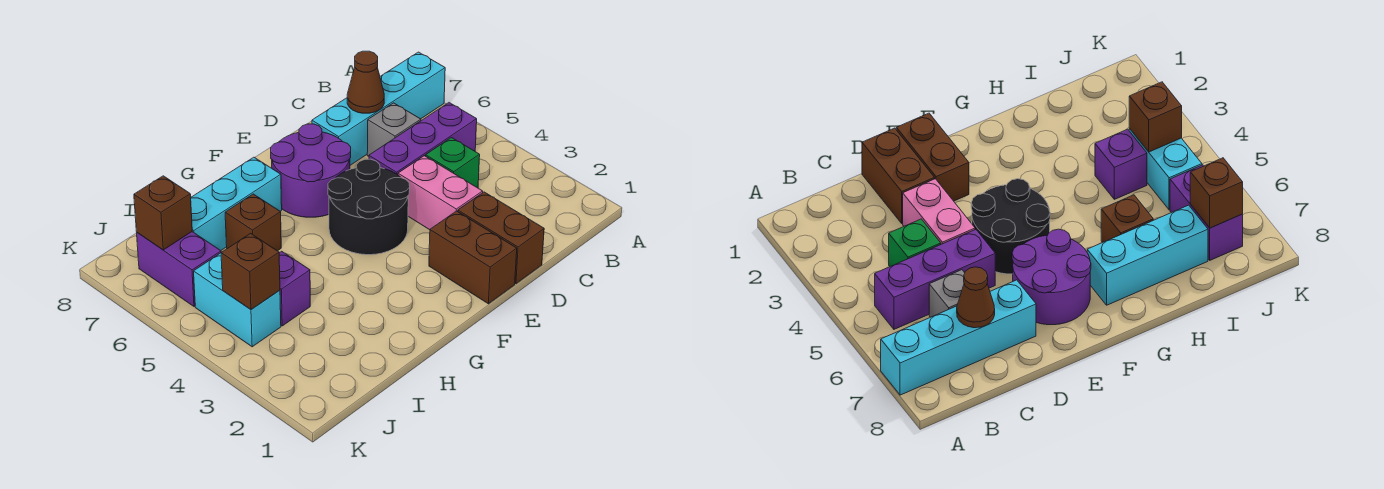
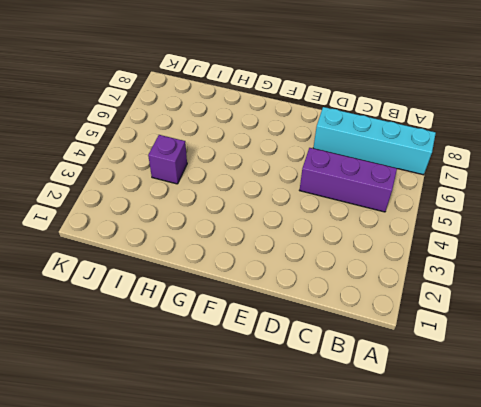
none -> green 1x1 brick [426,138,480,188]
none -> grey 1x1 brick [367,103,421,156]
none -> brown 1x2 brick [458,192,544,284]

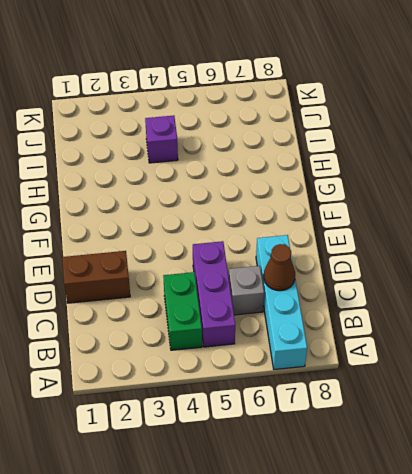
green 1x2 brick [163,272,202,350] -> green 1x1 brick [426,138,480,188]
none -> pink 1x2 brick [398,156,483,230]
none -> brown 1x2 brick [429,211,517,304]
none -> black 2x2 round brick [328,159,410,255]

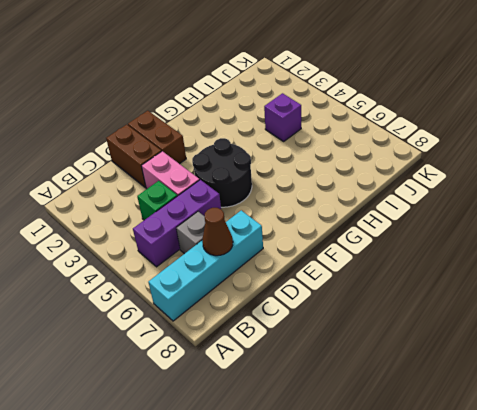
none -> purple 2x2 round brick [271,124,351,217]
none -> cyan 1x3 brick [191,157,282,250]
none -> brown 1x1 brick [225,194,281,251]

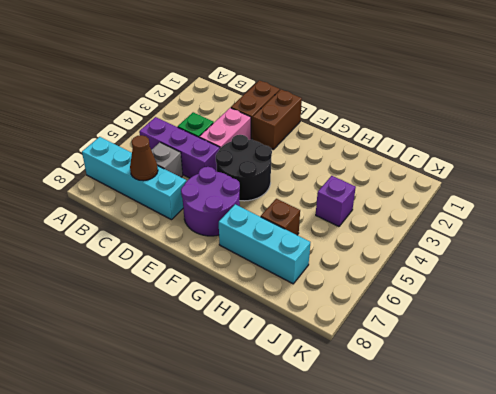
none -> cyan 1x2 brick [194,253,281,347]
none -> purple 1x2 brick [137,232,221,306]
none -> brown 1x1 brick [221,233,280,309]

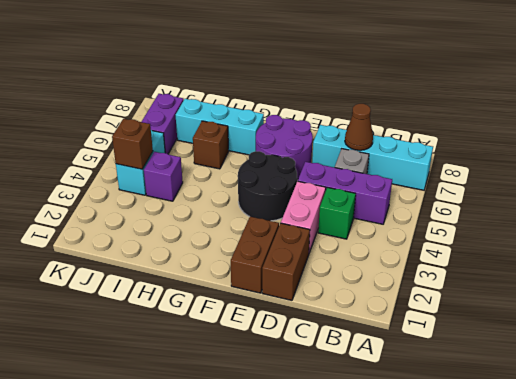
none -> brown 1x1 brick [134,176,192,250]

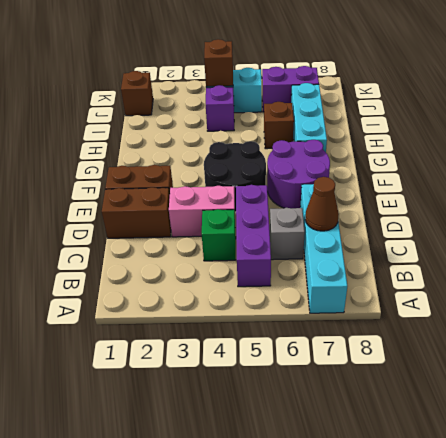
brown 1x1 brick [121,71,153,116] -> brown 1x1 brick moved to [134,176,192,250]

